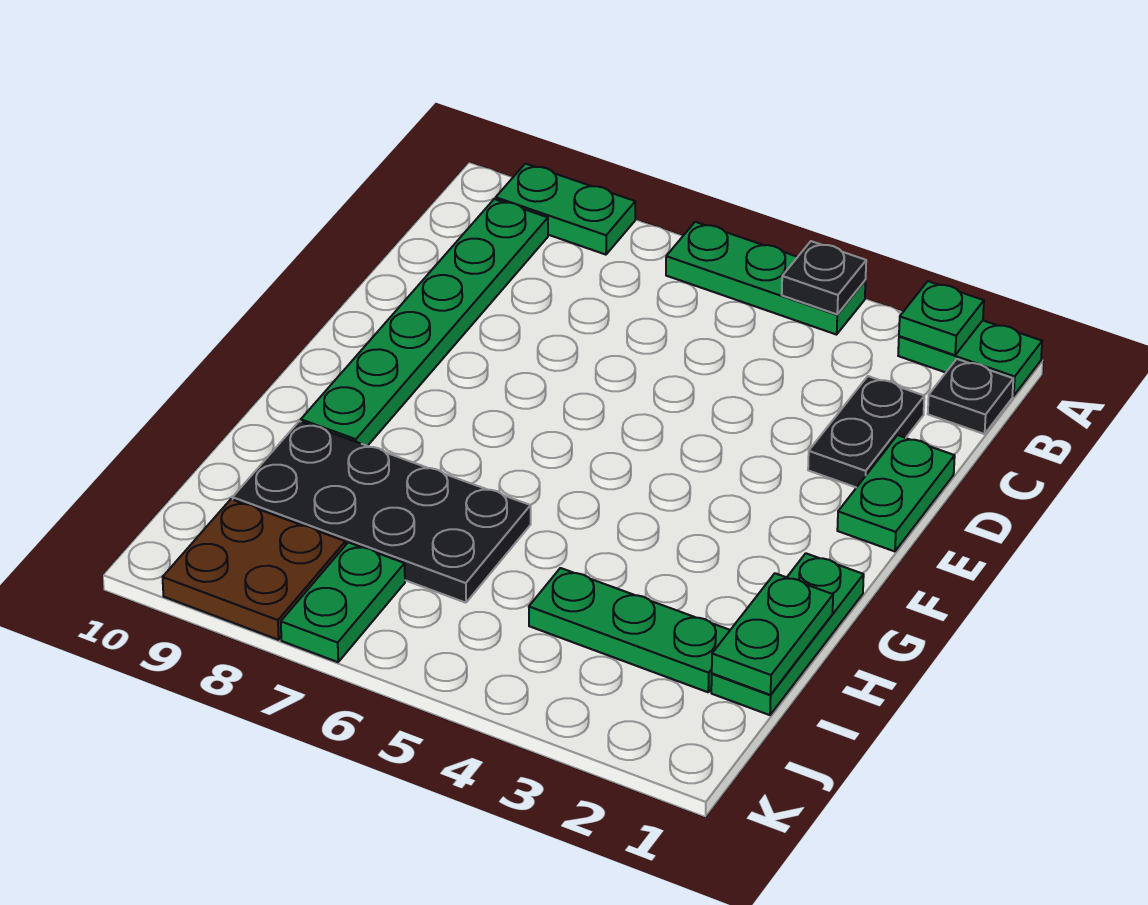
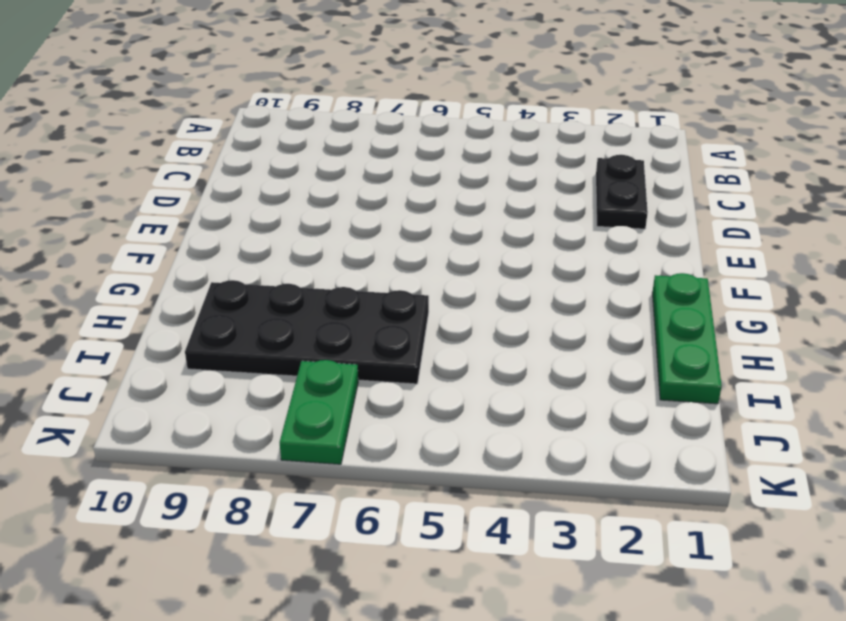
none -> green 1x2 plate [898,320,1042,396]
none -> green 1x3 plate [666,222,866,335]
none -> green 1x2 plate [496,164,635,255]

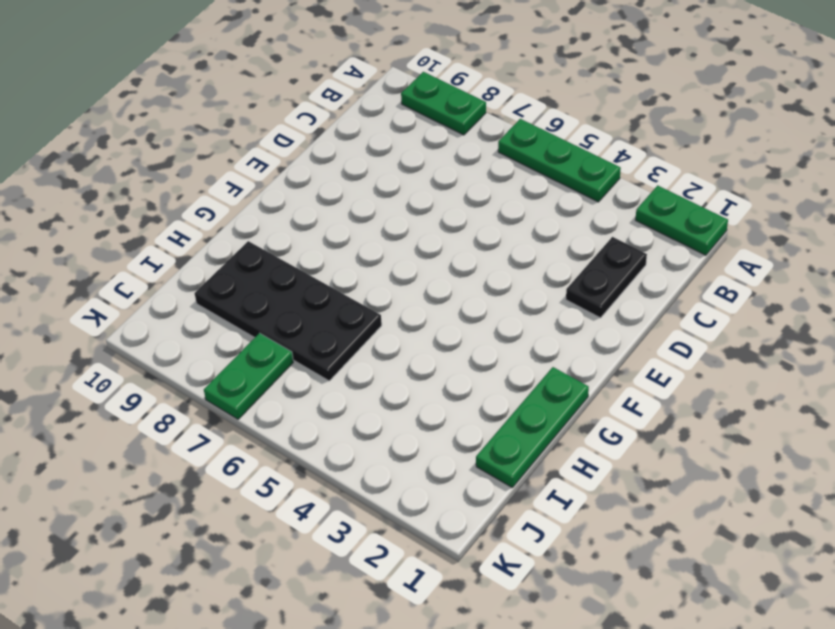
none -> black 1x1 plate [928,359,1013,434]
none -> green 1x6 plate [301,199,548,446]
none -> green 1x2 plate [837,435,955,551]

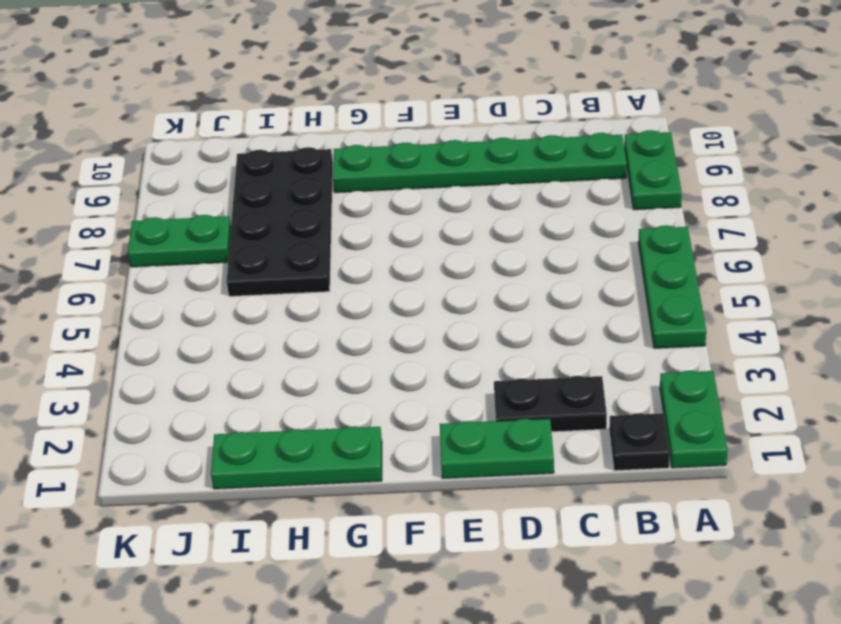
none -> green 1x3 plate [529,568,730,692]
none -> brown 2x2 plate [163,499,345,640]
none -> green 1x1 plate [899,281,984,355]

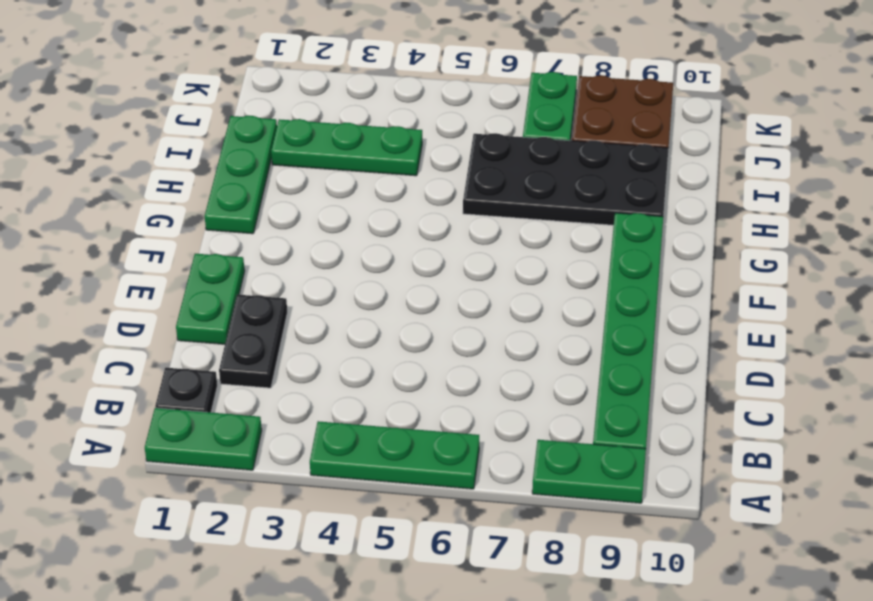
none -> green 1x1 plate [899,281,984,355]
none -> black 1x1 plate [782,241,866,314]
none -> green 1x2 plate [712,573,833,695]

